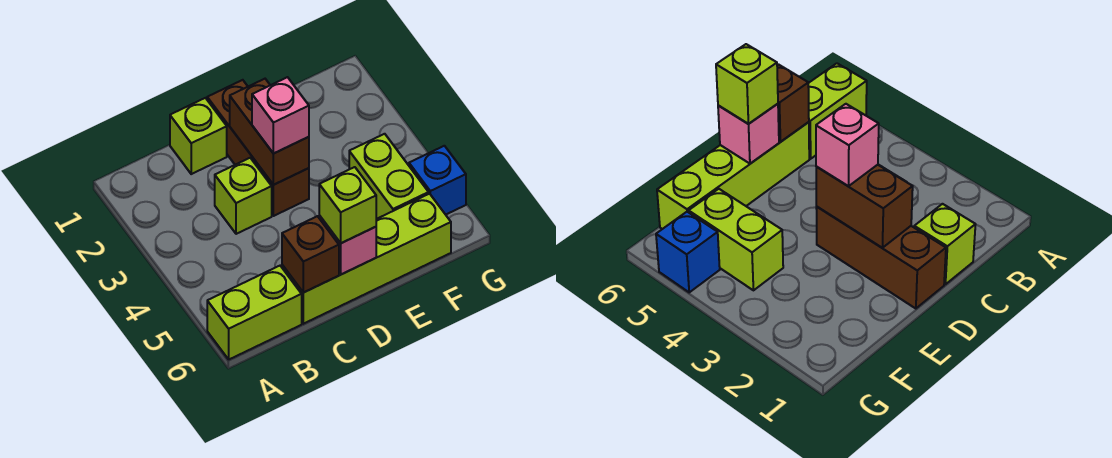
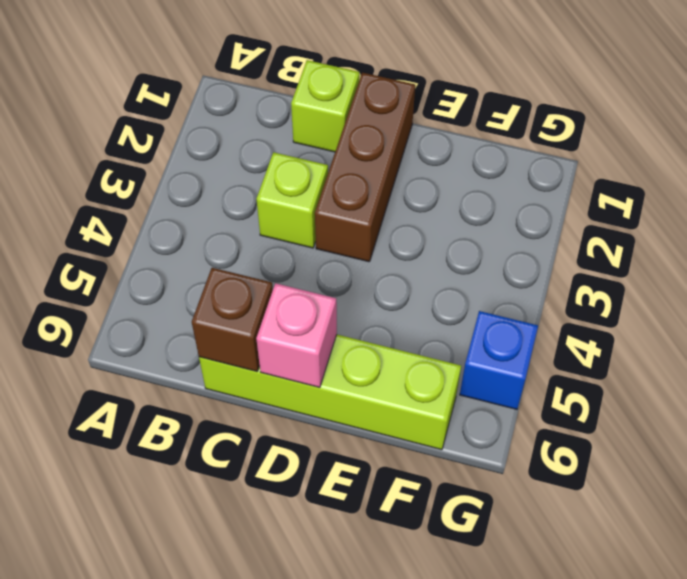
none -> lime 1x2 brick [207,266,302,359]
none -> lime 1x2 brick [349,134,429,219]
none -> brown 1x2 brick [230,79,309,185]

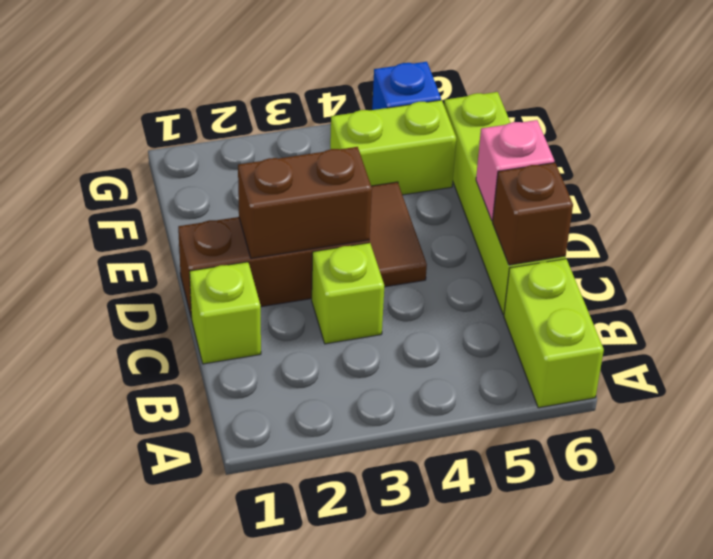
brown 1x2 tile [369,182,427,287] -> none
none -> pink 1x1 brick [252,77,309,154]
none -> lime 1x1 brick [319,167,376,243]

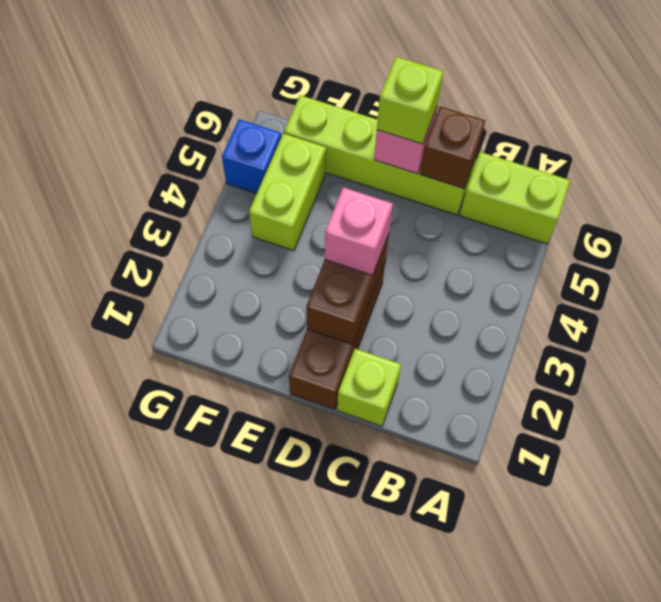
none -> lime 1x1 brick [215,158,272,234]

